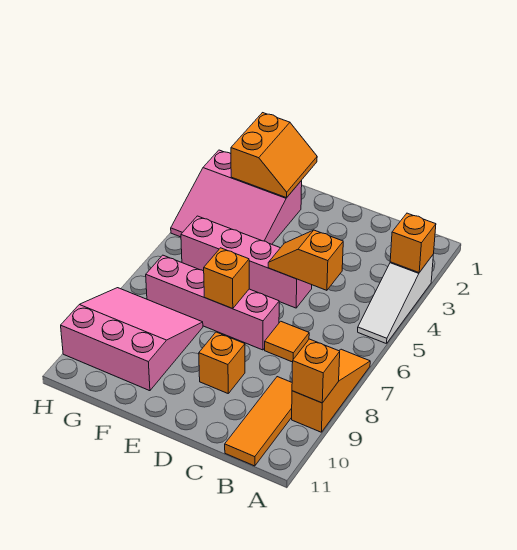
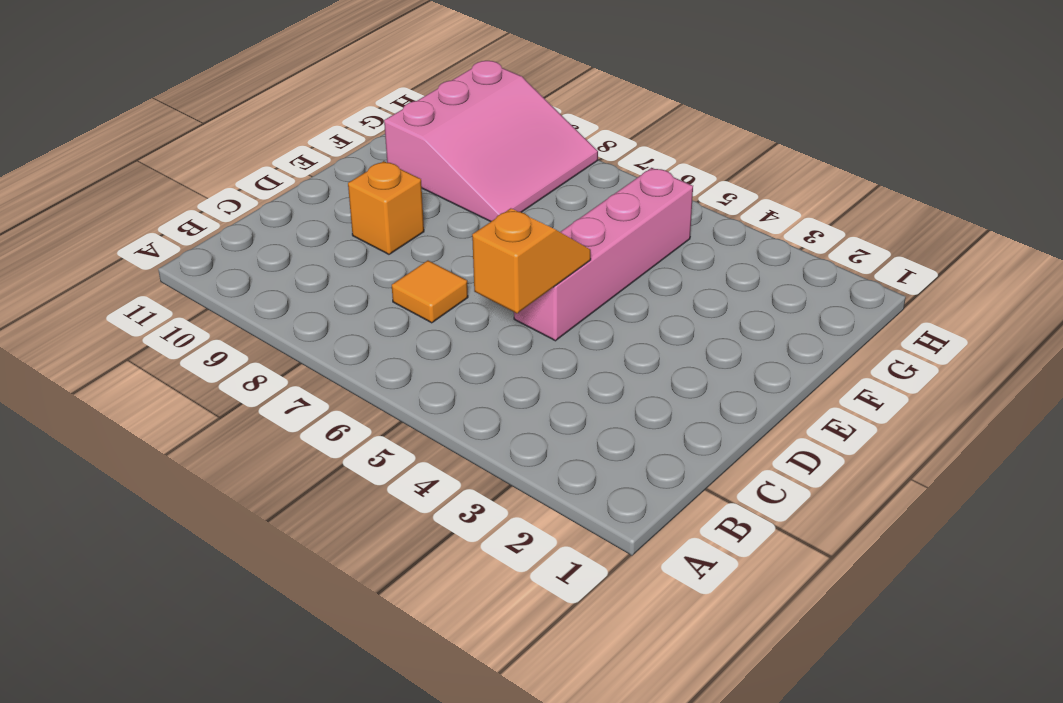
none -> white 1x3 slope [358,255,433,344]
none -> orange 1x3 slope [292,349,370,432]
none -> orange 1x3 tile [225,377,292,466]

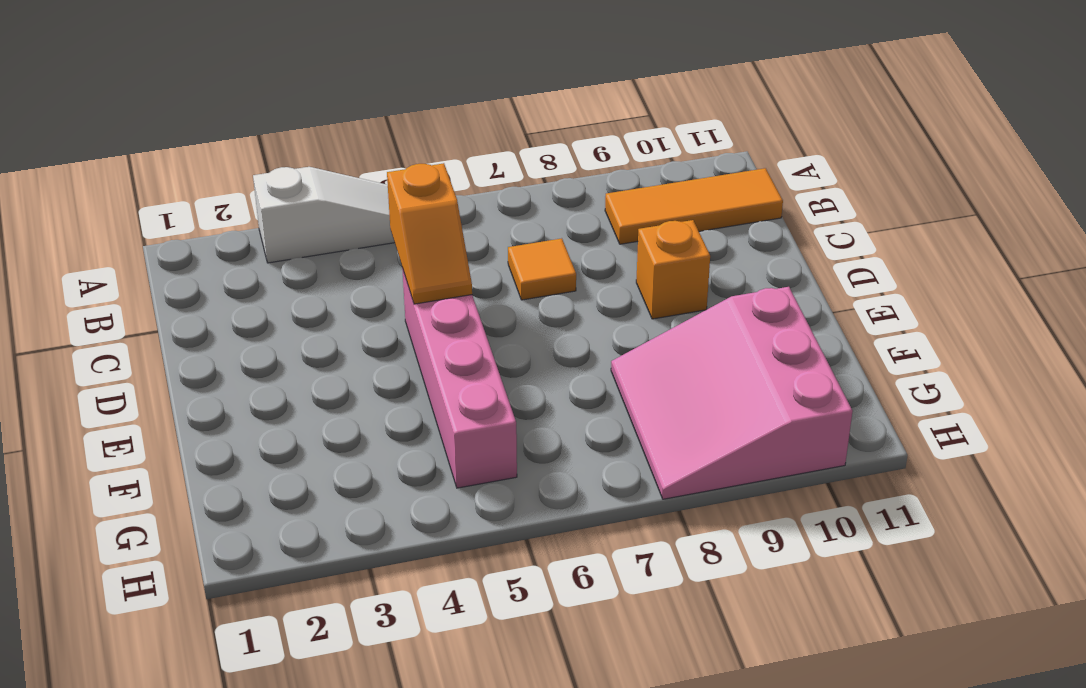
none -> orange 1x3 slope [292,349,370,432]
none -> pink 1x4 brick [146,255,279,350]
none -> pink 3x3 slope [171,150,302,244]

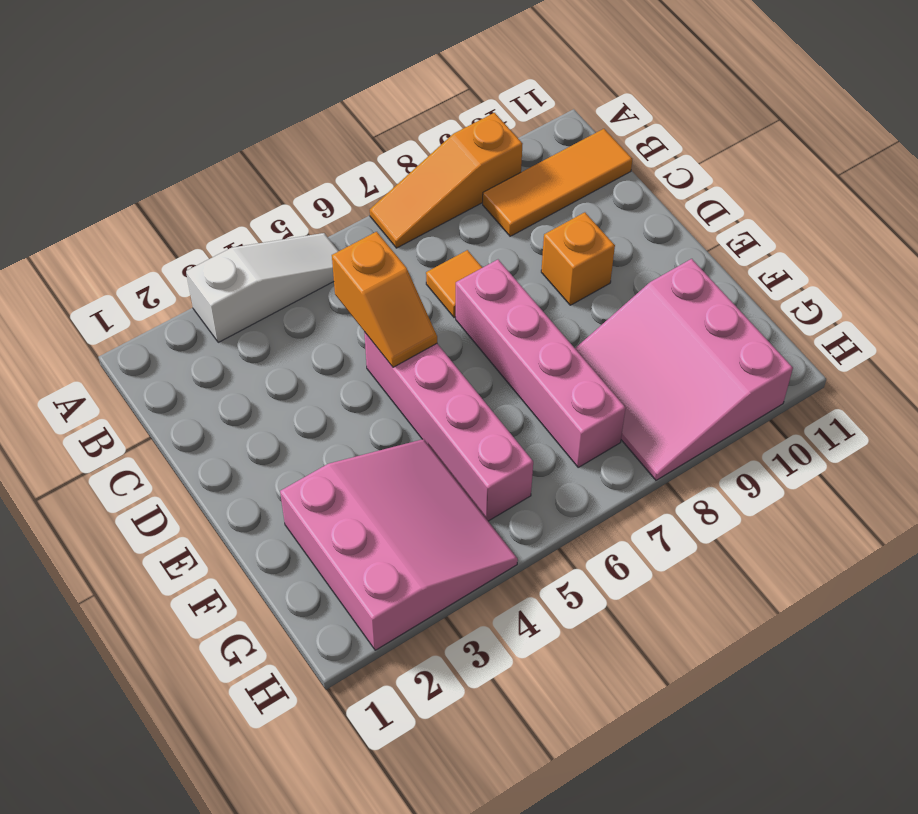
none -> orange 1x1 brick [390,213,436,273]
none -> orange 1x1 brick [292,339,340,403]
none -> orange 1x1 brick [204,248,249,309]

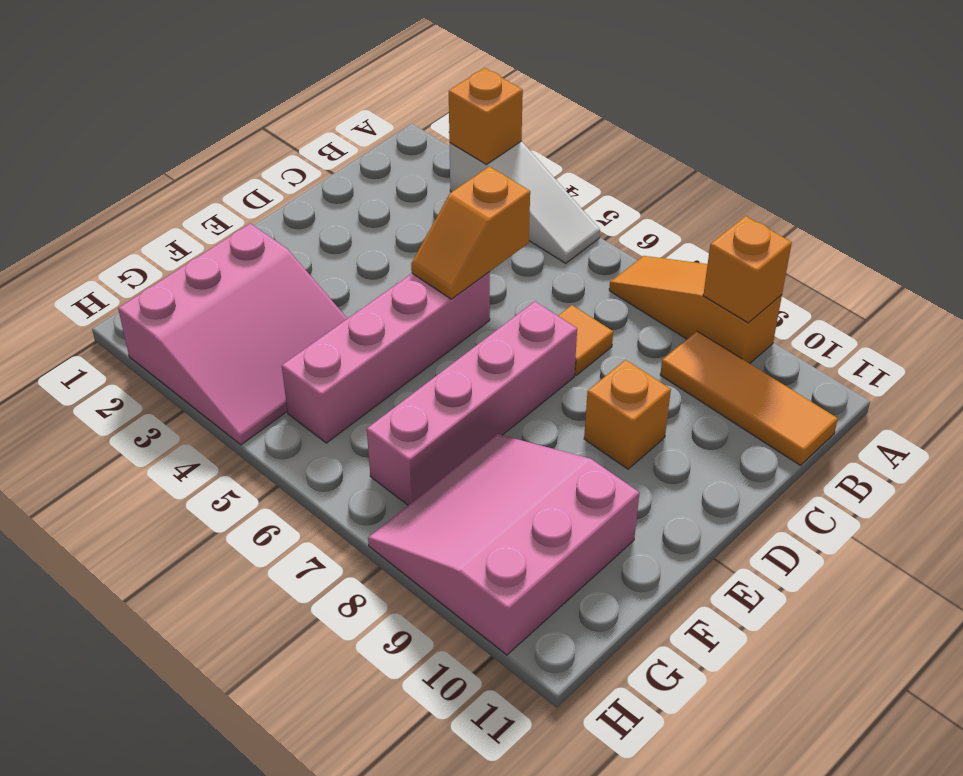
none -> orange 1x1 brick [204,248,249,309]
none -> orange 2x2 slope [231,113,317,198]

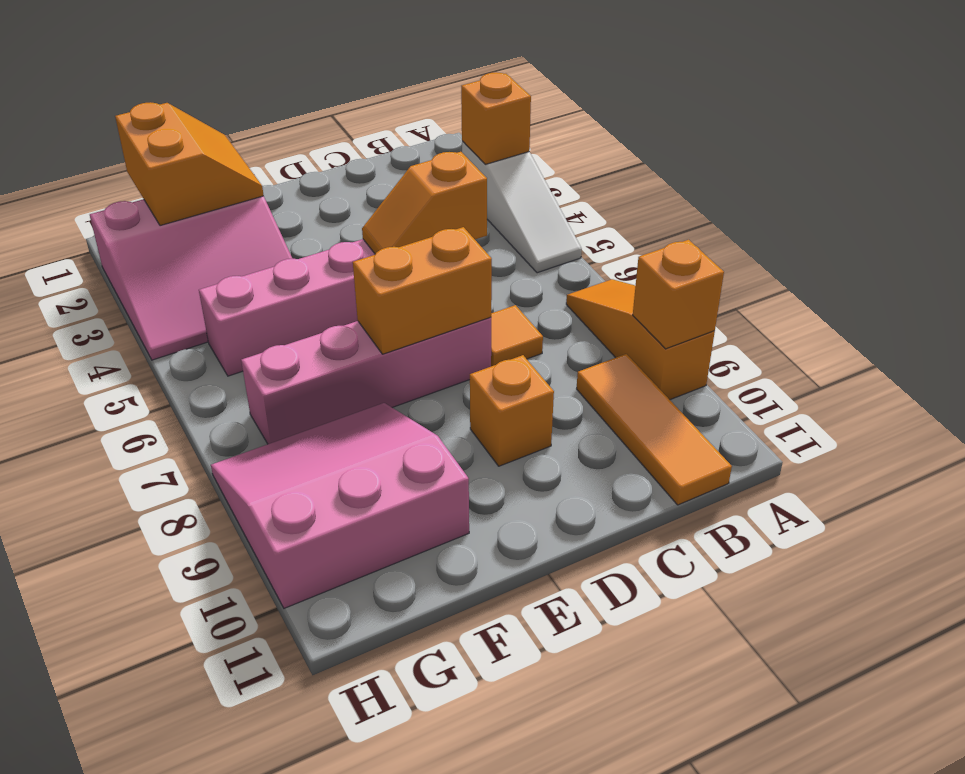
orange 1x2 brick [353,227,492,354] -> orange 1x1 brick [204,248,249,309]

